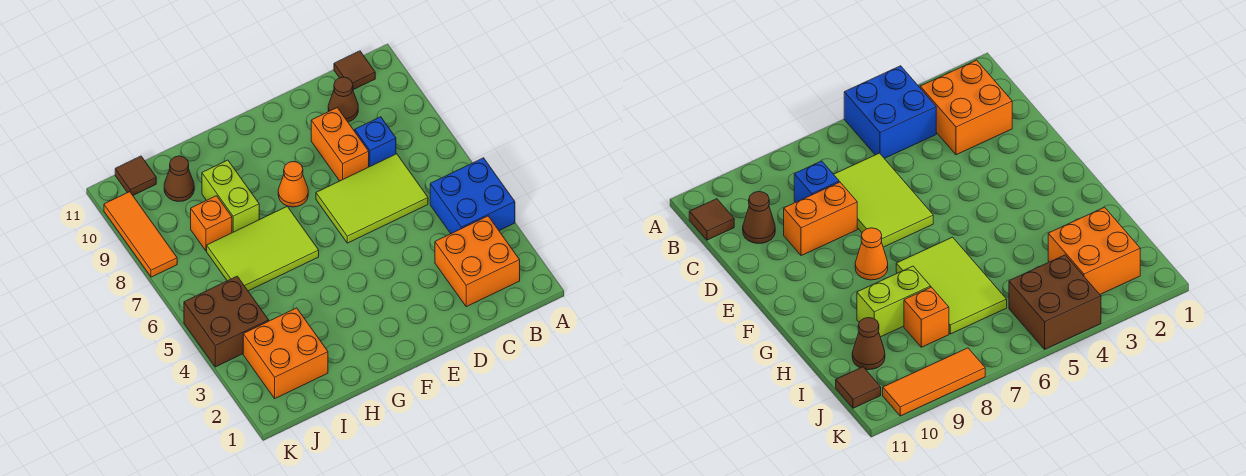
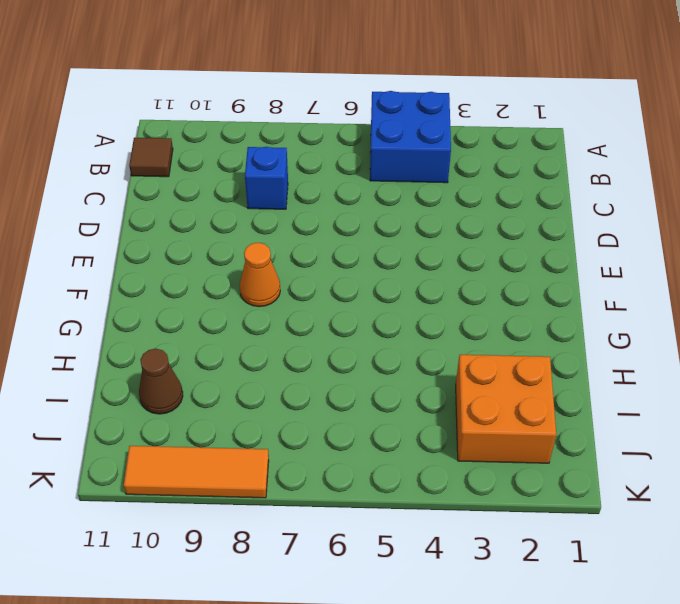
none -> orange 2x2 brick [435,216,520,307]
none -> lime 2x3 tile [316,154,428,243]
none -> brown 1x1 cone [328,77,358,122]

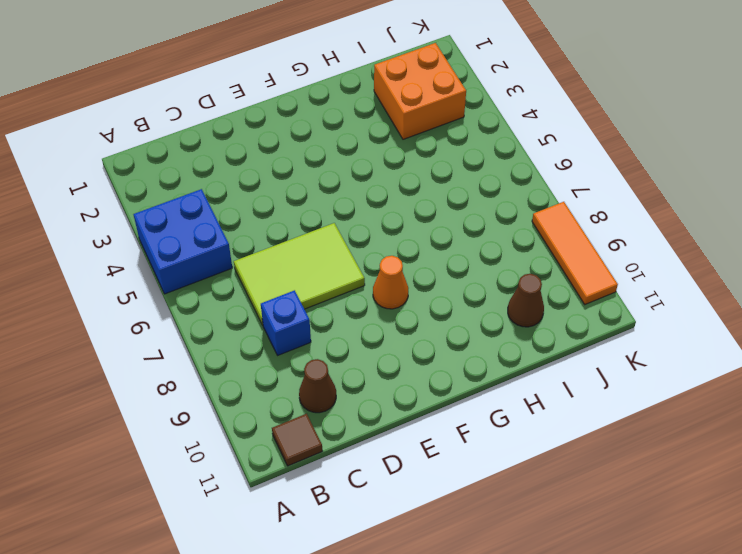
none -> orange 2x2 brick [435,216,520,307]
none -> orange 1x2 brick [311,108,369,181]
none -> lime 2x3 tile [207,207,319,291]

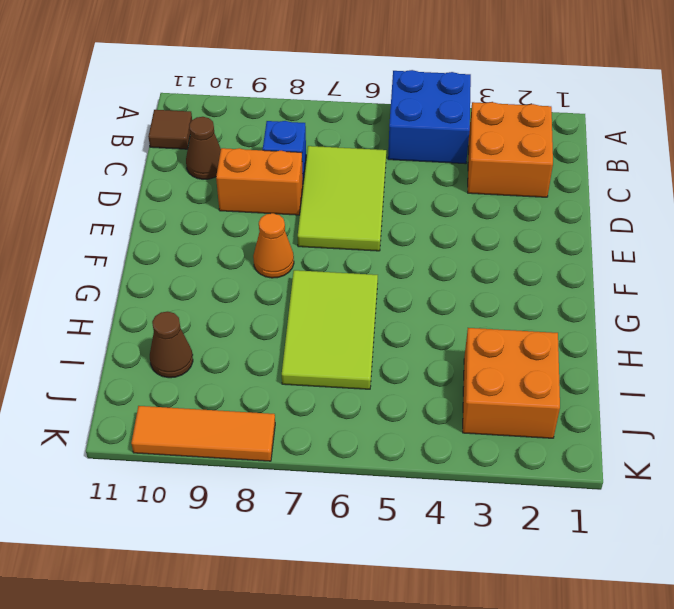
none -> lime 1x2 brick [202,160,259,233]
none -> orange 1x1 brick [191,196,232,251]
none -> brown 2x2 brick [184,276,269,367]

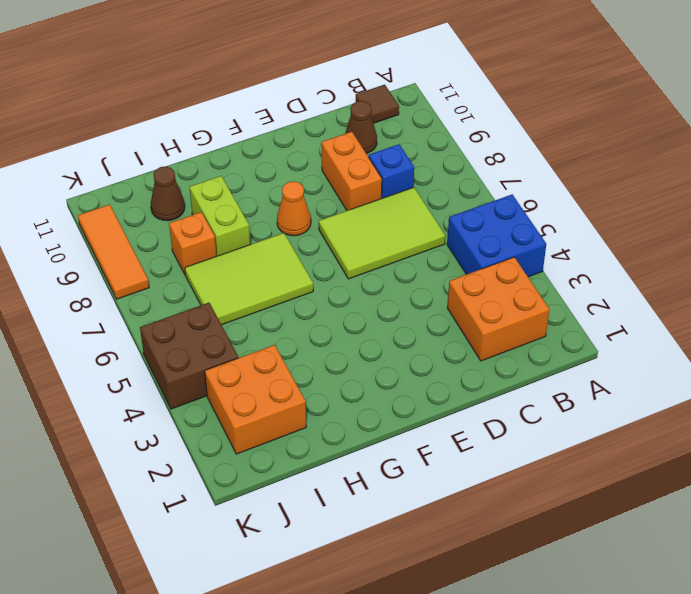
none -> brown 1x1 tile [115,156,156,195]

